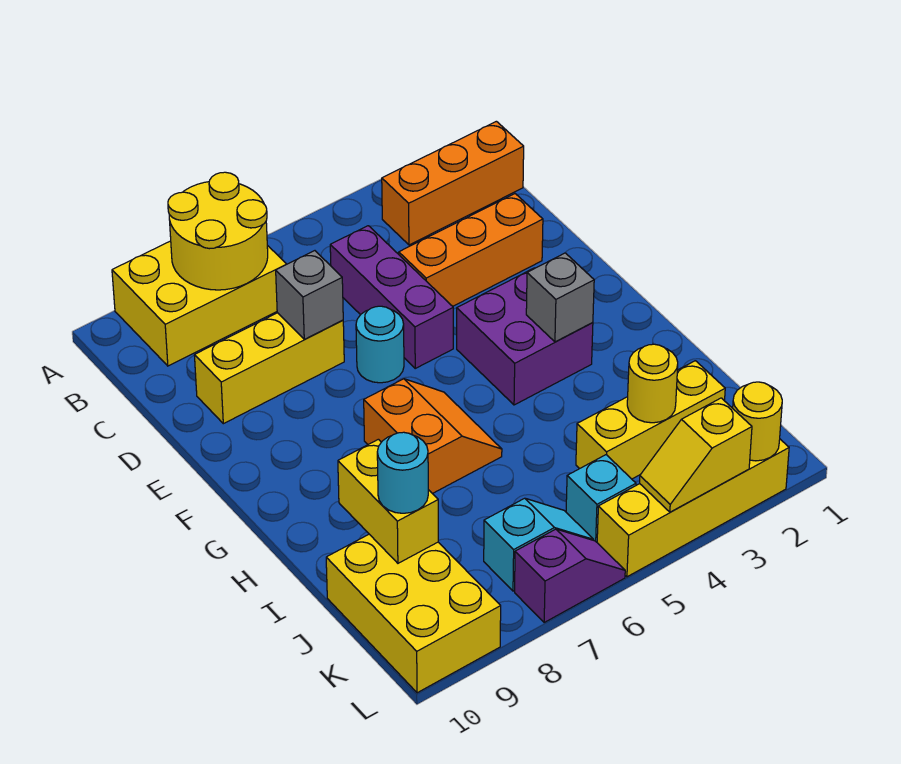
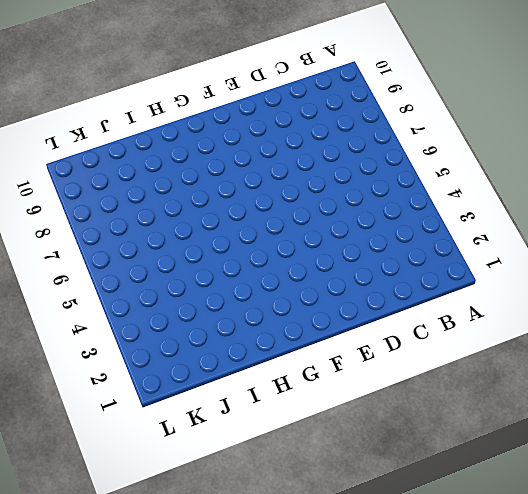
none -> yellow 2x3 brick [112,241,286,366]
none -> orange 1x3 brick [382,121,524,245]
none -> purple 1x3 brick [330,226,453,368]

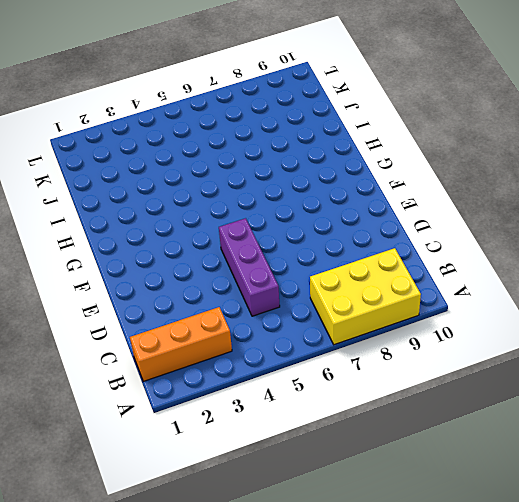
none -> orange 1x3 brick [399,194,543,306]
none -> yellow 1x3 brick [194,313,344,424]
none -> cyan 1x1 round brick [356,306,404,383]

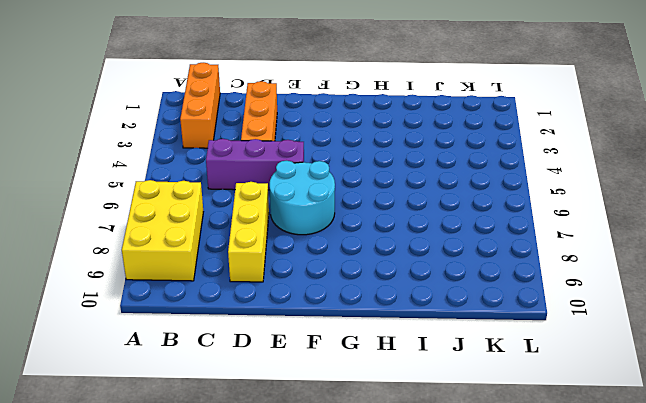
cyan 2x2 round brick [270,161,335,235] -> cyan 1x1 round brick [356,306,404,383]
none -> purple 2x2 brick [457,268,593,405]
none -> orange 2x2 slope [364,379,502,494]
none -> yellow 1x3 brick [576,361,725,479]

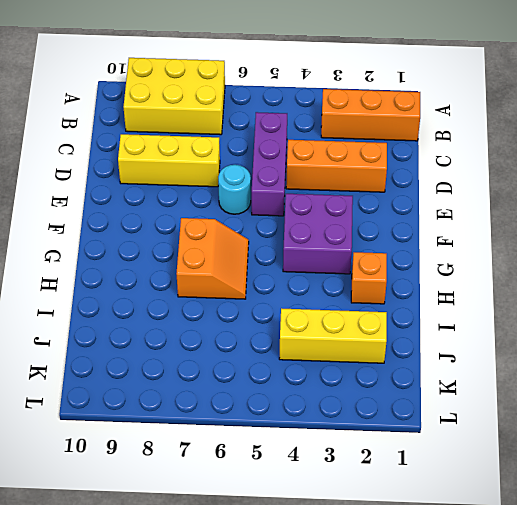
orange 1x1 brick [351,252,387,304] -> none
none -> yellow 2x3 brick [326,534,501,693]
none -> cyan 1x1 brick [566,455,636,542]
none -> cyan 1x2 slope [484,498,594,591]

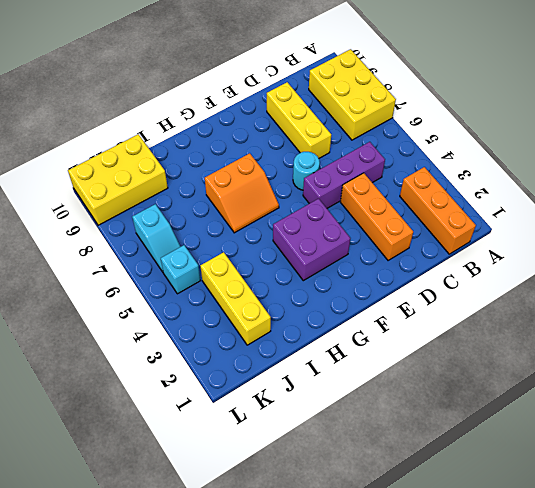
none -> yellow 1x4 brick [597,439,789,577]
none -> purple 1x2 slope [515,529,625,622]
none -> yellow 2x2 round brick [168,172,268,290]

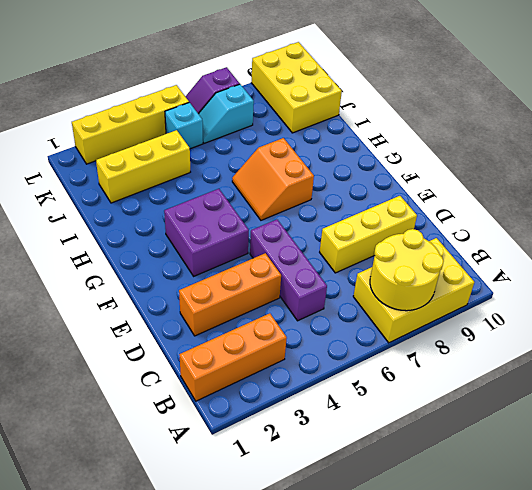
none -> cyan 1x1 round brick [356,306,404,383]
none -> grey 1x1 brick [276,251,343,339]
none -> grey 1x1 brick [526,253,594,342]

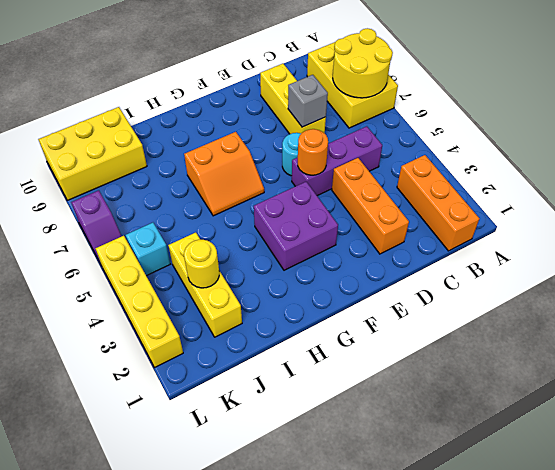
orange 1x1 round brick [298,129,328,175] -> none
none -> cyan 1x2 slope [484,498,594,591]
none -> grey 1x1 brick [526,253,594,342]
none -> yellow 1x2 brick [338,439,438,563]

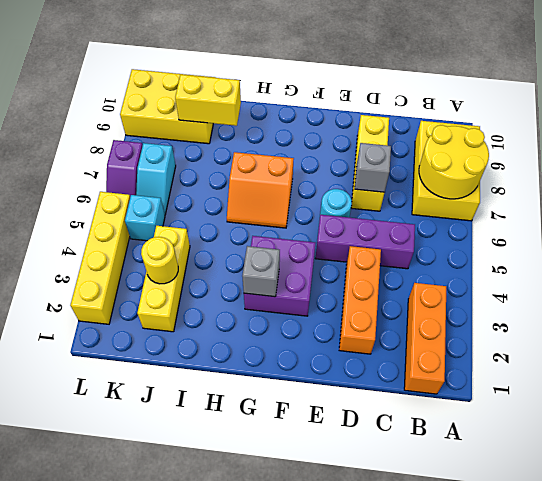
none -> yellow 1x1 round brick [733,382,782,461]
none -> yellow 1x2 slope [640,398,752,512]
none -> cyan 1x1 round brick [377,432,428,513]

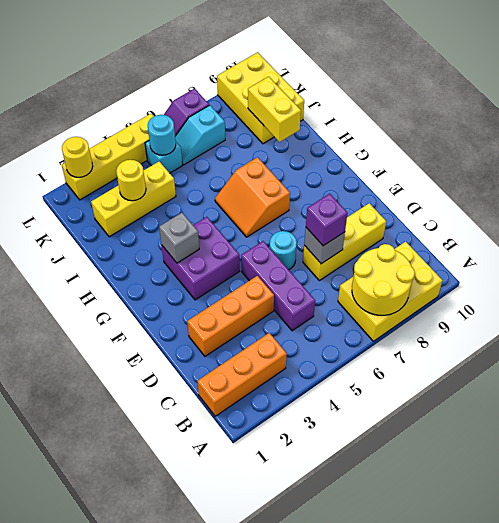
purple 1x1 brick [306,194,348,246] -> none
cyan 1x1 round brick [148,115,176,155] -> cyan 1x1 round brick moved to [377,432,428,513]
none -> yellow 1x2 slope [640,398,752,512]

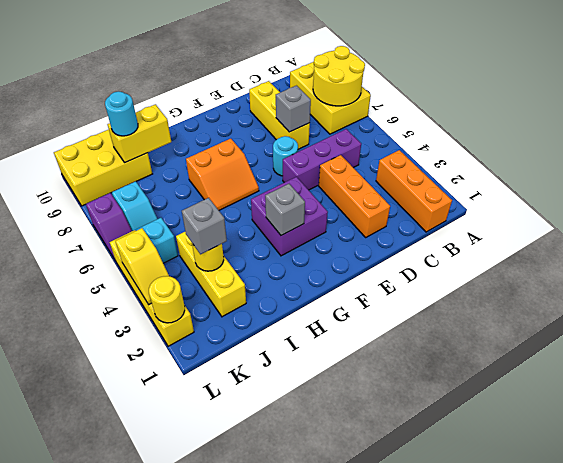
grey 1x1 brick [182,198,227,254] -> none
yellow 1x2 slope [115,228,169,305] -> yellow 1x2 slope turned to [640,398,752,512]

